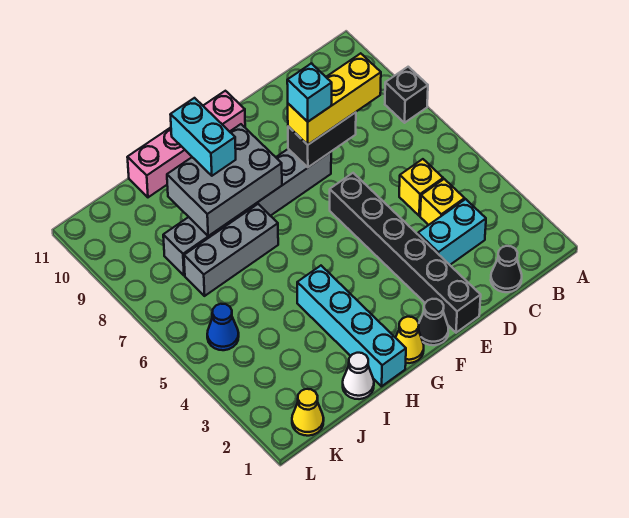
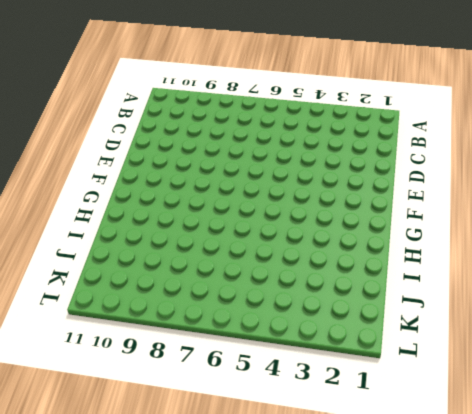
none -> black 1x1 brick [385,67,428,123]
none -> black 1x1 cone [491,246,522,292]
none -> cyan 1x2 brick [418,199,486,265]

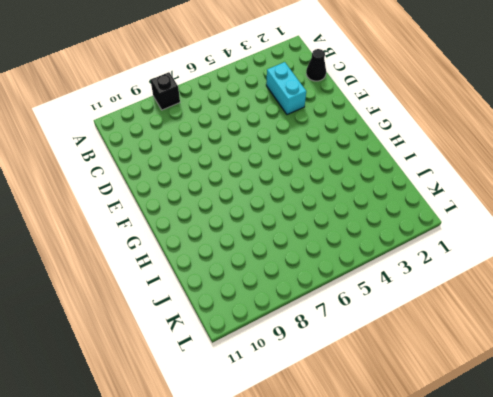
none -> yellow 1x1 brick [420,179,465,225]
none -> yellow 1x1 brick [399,159,443,216]
none -> black 1x6 brick [330,173,481,333]

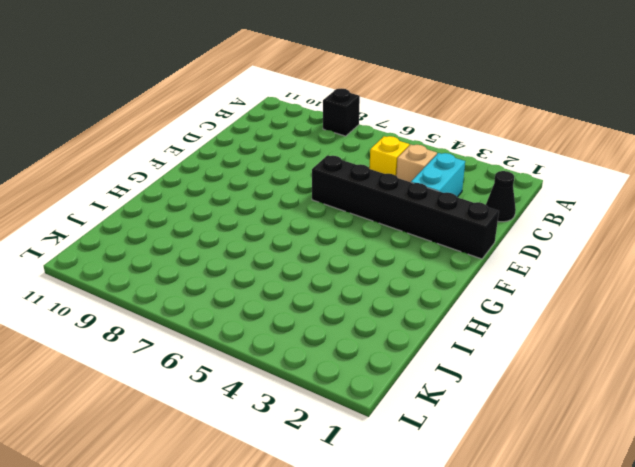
tan 1x1 brick [396,145,437,182] -> yellow 1x1 brick [420,179,465,225]
none -> grey 1x6 brick [163,149,331,275]
none -> black 1x1 cone [418,299,448,345]
none -> pink 1x4 brick [127,91,245,197]

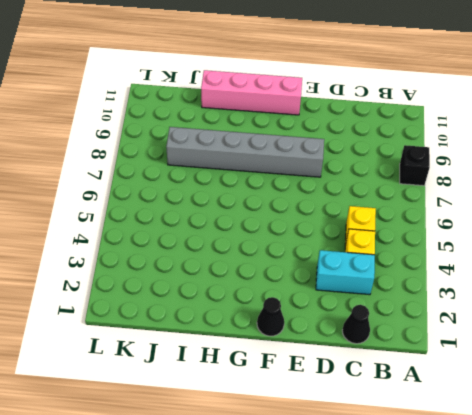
none -> black 1x6 brick [330,173,481,333]
none -> yellow 1x1 cone [396,317,424,363]
none -> cyan 1x4 brick [297,266,406,386]

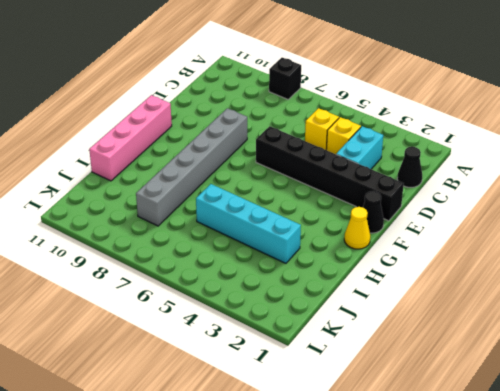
cyan 1x4 brick [196,184,301,263] -> cyan 1x4 brick moved to [297,266,406,386]
none -> grey 1x3 brick [184,204,278,296]
none -> white 1x1 cone [343,353,374,399]
none -> yellow 1x1 cone [292,389,324,436]

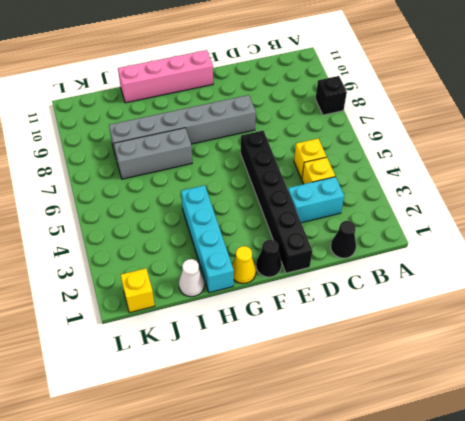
yellow 1x1 brick [121,268,155,313] -> yellow 1x1 cone [292,389,324,436]
none -> blue 1x1 cone [207,304,239,350]
none -> black 1x2 brick [288,112,356,167]
none -> grey 2x3 brick [167,124,282,236]

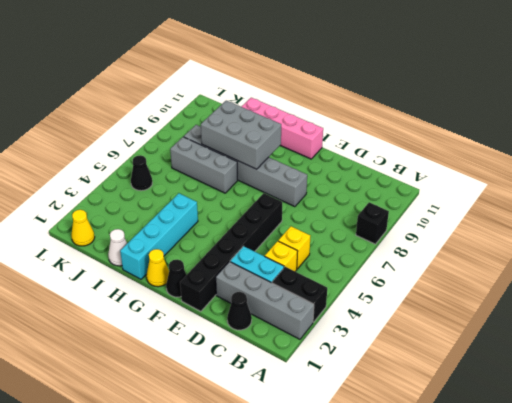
grey 1x4 brick [216,262,314,339] -> none
black 1x2 brick [272,267,327,322] -> black 1x2 brick moved to [288,112,356,167]
black 1x1 cone [131,155,152,191] -> blue 1x1 cone [207,304,239,350]
none -> yellow 1x3 brick [288,53,381,145]
none -> cyan 1x2 brick [170,98,236,176]
none -> cyan 1x1 brick [287,63,332,122]

